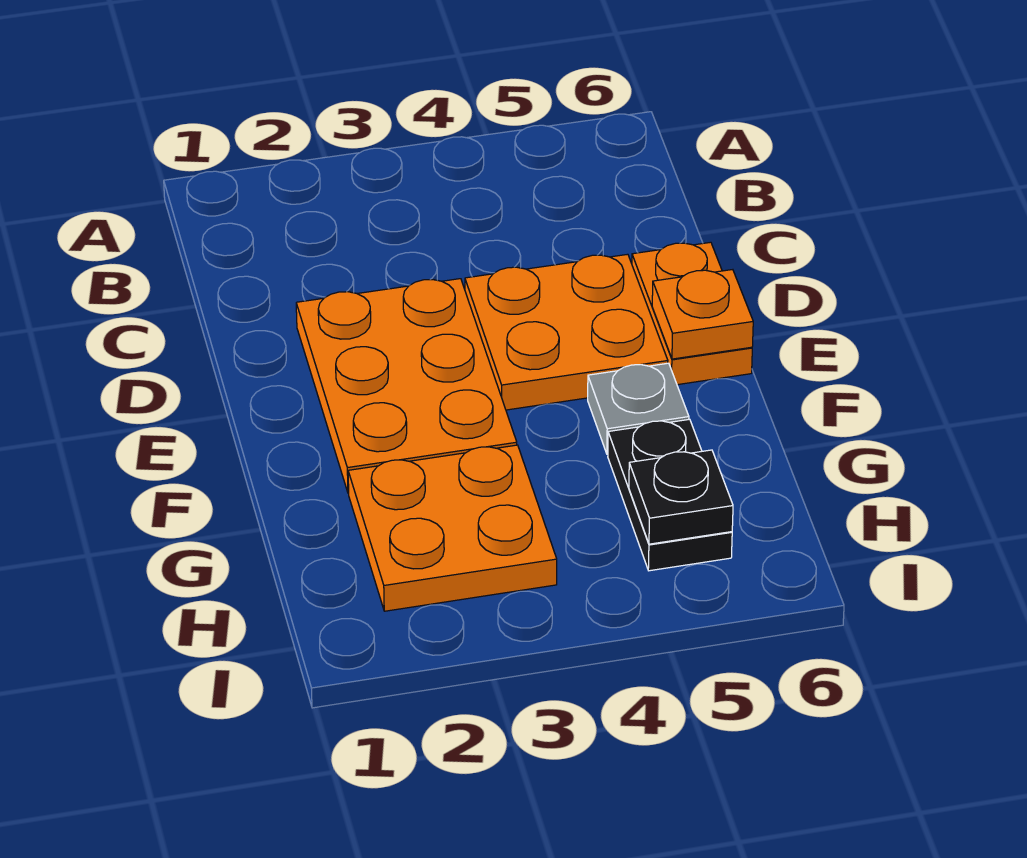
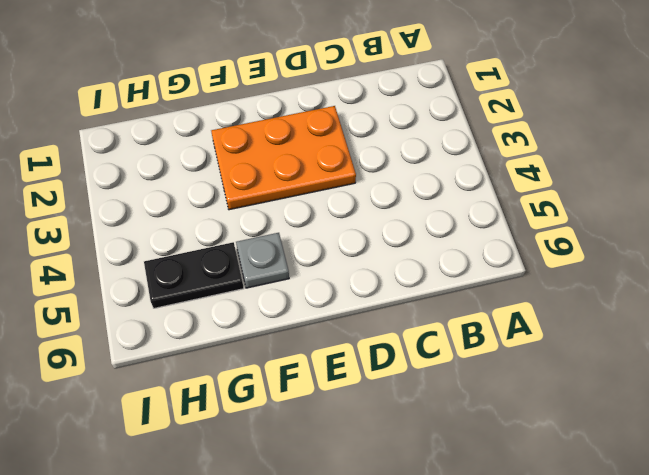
none -> orange 2x2 plate [465,254,668,410]
none -> orange 1x2 plate [632,242,752,385]

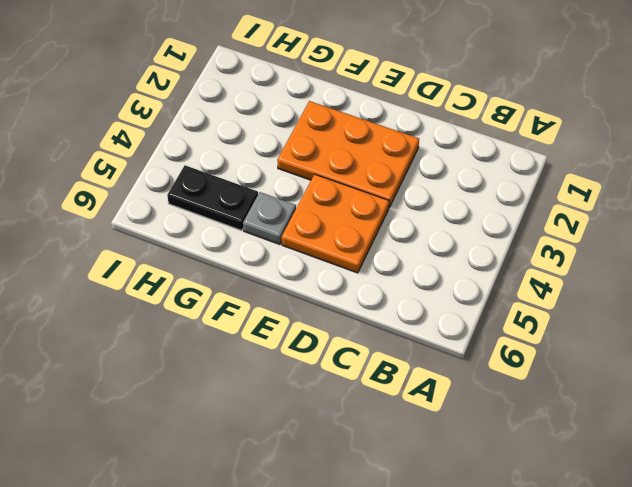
none -> orange 1x2 plate [632,242,752,385]
none -> orange 2x2 plate [348,445,557,611]

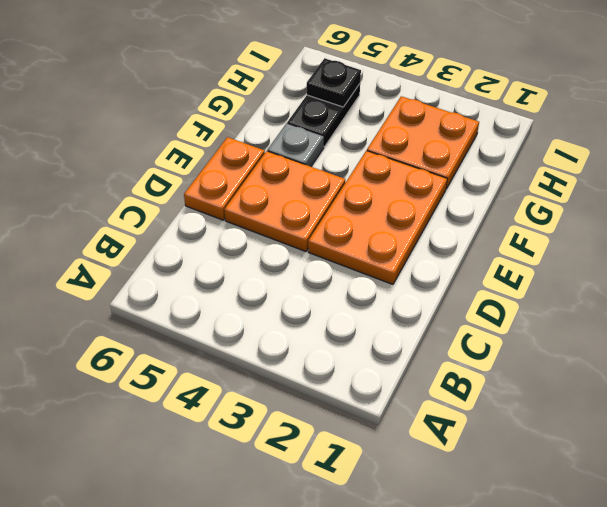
none -> orange 1x1 plate [652,270,753,359]

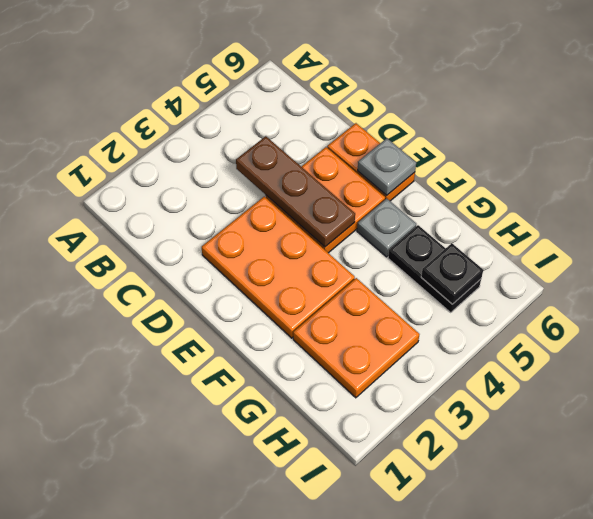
brown 1x3 plate [236,136,355,247] -> none
grey 1x1 plate [358,138,416,195] -> orange 1x1 plate [652,270,753,359]

